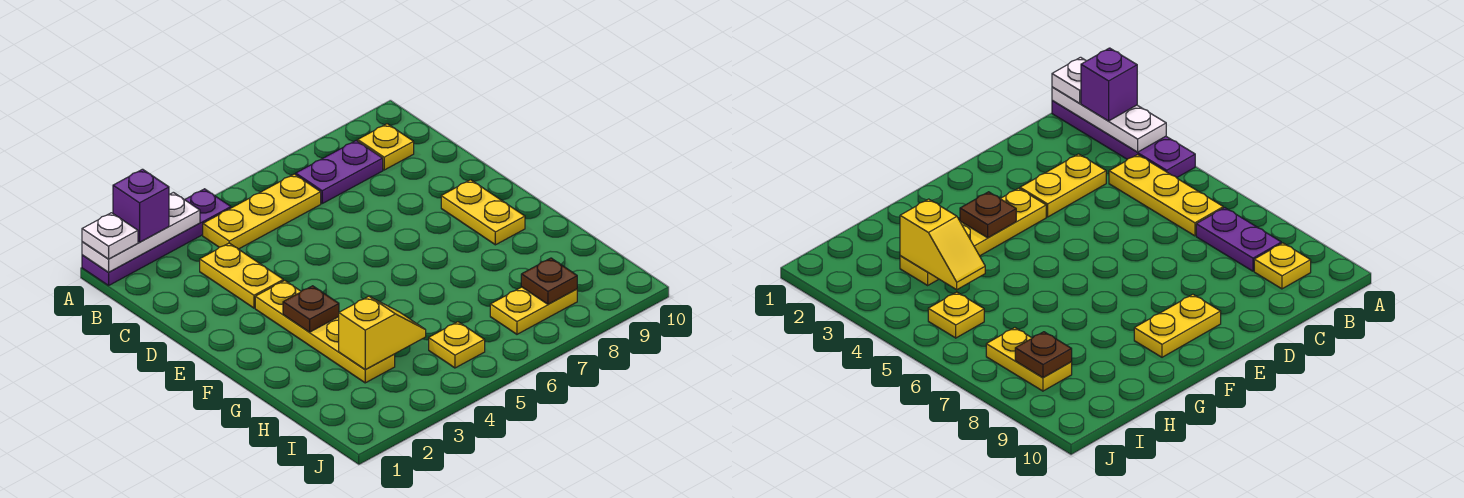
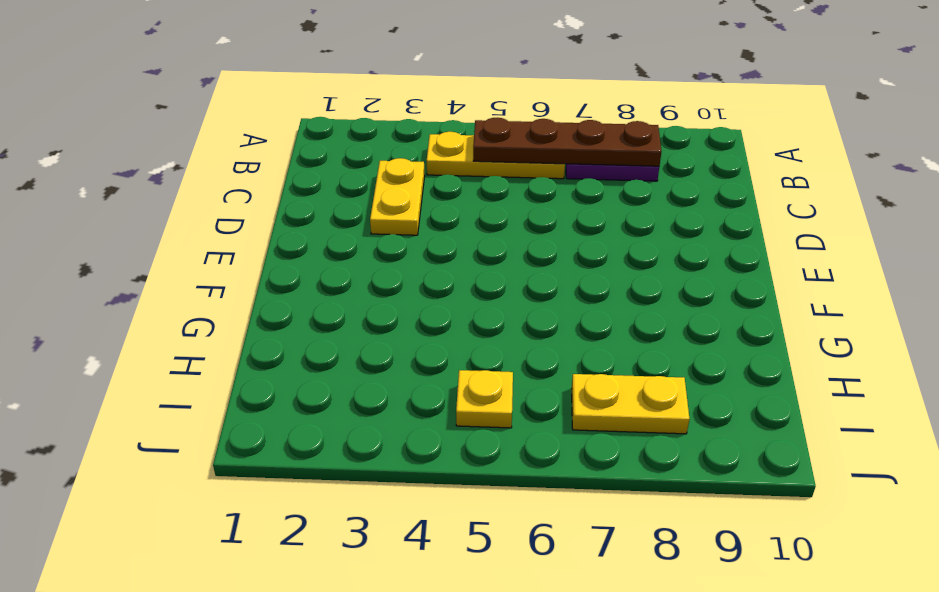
brown 1x4 plate [473,118,662,166] -> none
none -> purple 1x4 plate [82,189,231,286]
none -> yellow 1x1 plate [358,124,414,170]
none -> yellow 1x4 plate [255,281,395,383]

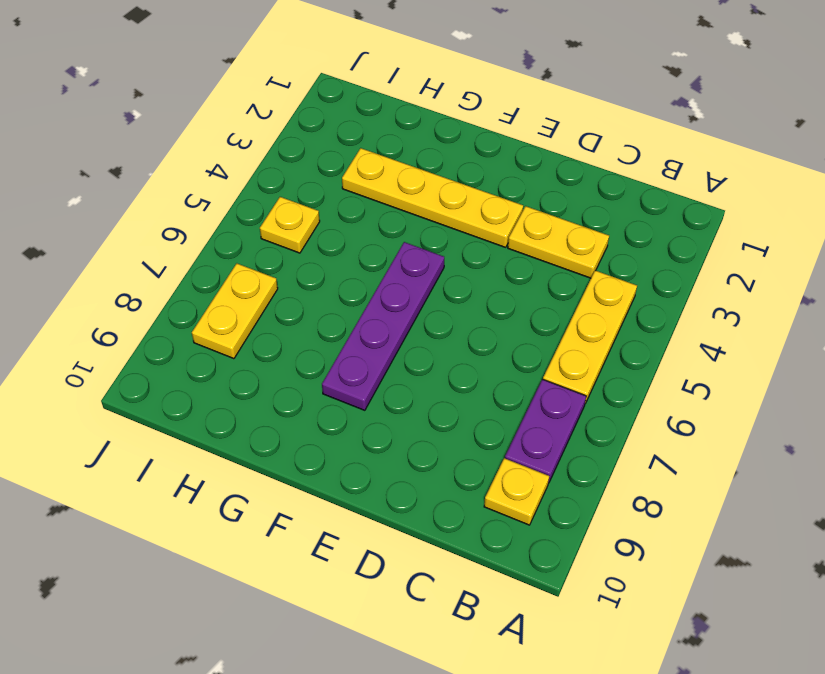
purple 1x4 plate [322,242,444,410] -> purple 1x4 plate moved to [82,189,231,286]
none -> yellow 1x2 plate [441,180,525,245]
none -> white 1x3 plate [82,192,200,272]
none -> brown 1x1 plate [283,286,339,332]

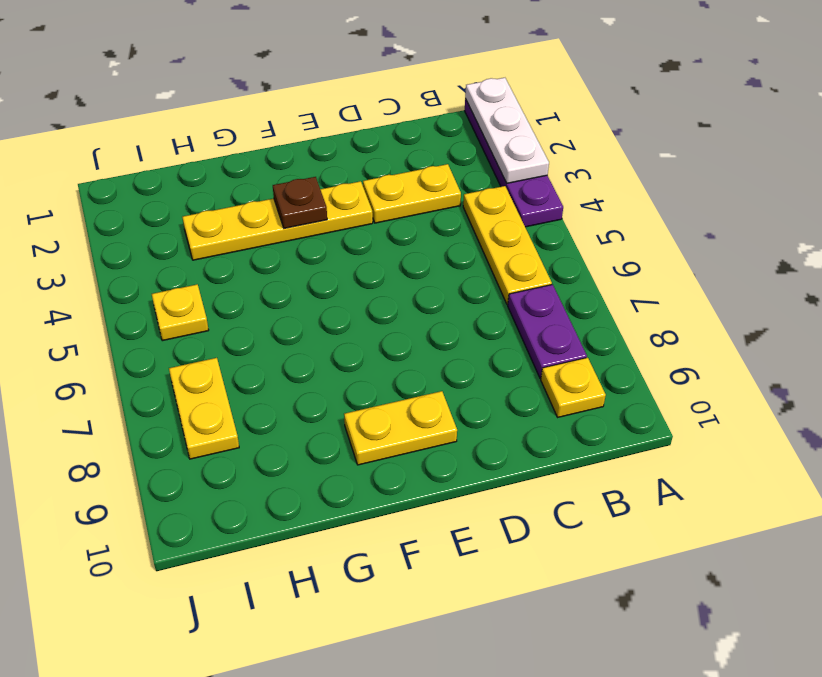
none -> yellow 1x2 slope [339,296,426,369]
none -> brown 1x1 plate [521,258,577,304]
none -> white 1x1 plate [82,213,138,259]

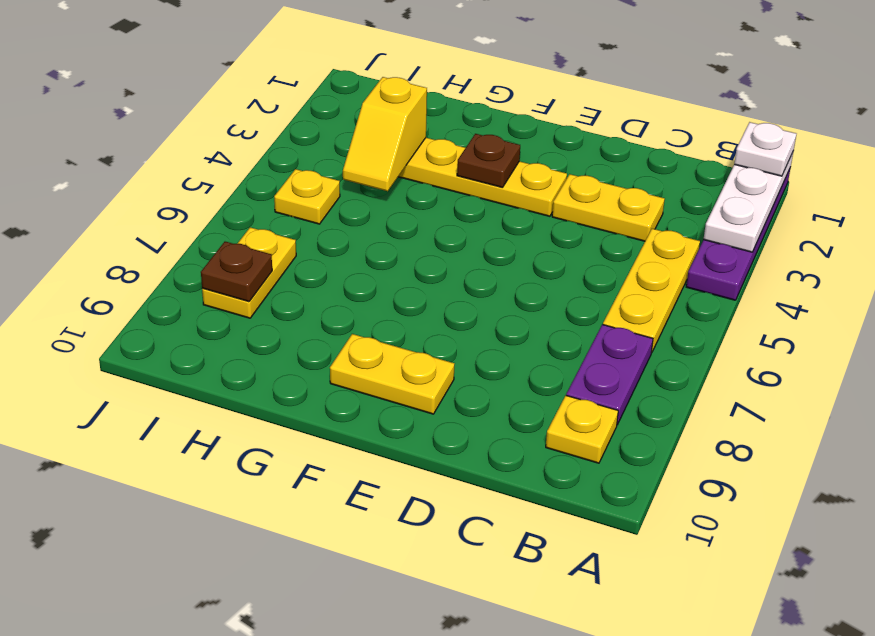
none -> purple 1x1 brick [113,169,169,242]

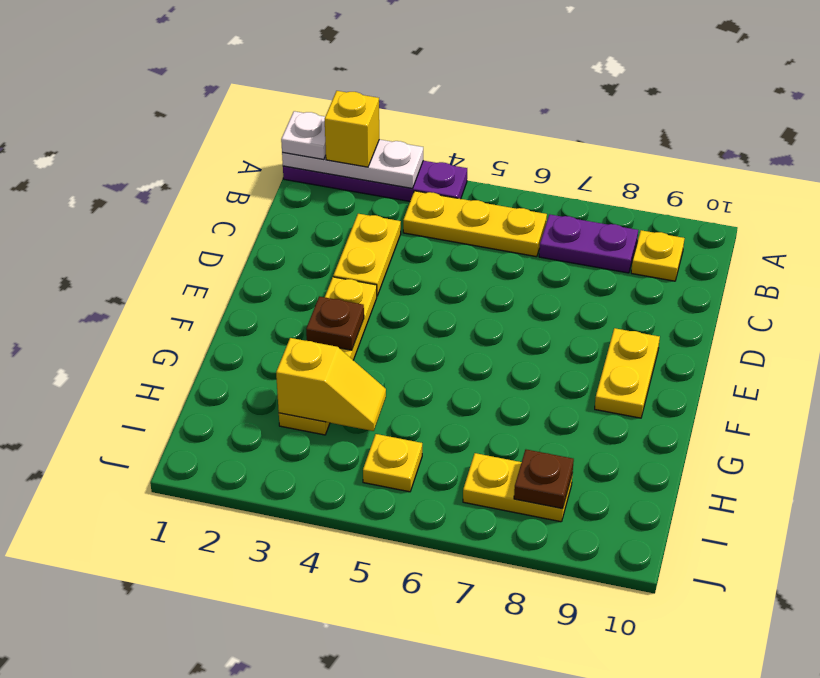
yellow 1x1 brick [325,91,379,167] -> purple 1x1 brick [113,169,169,242]

